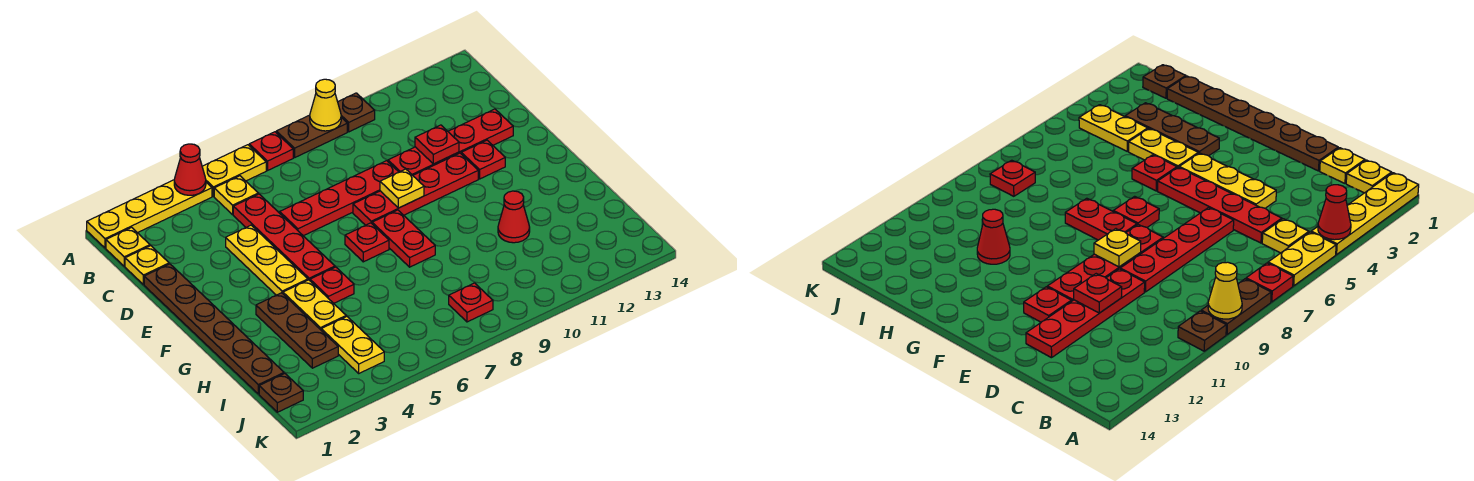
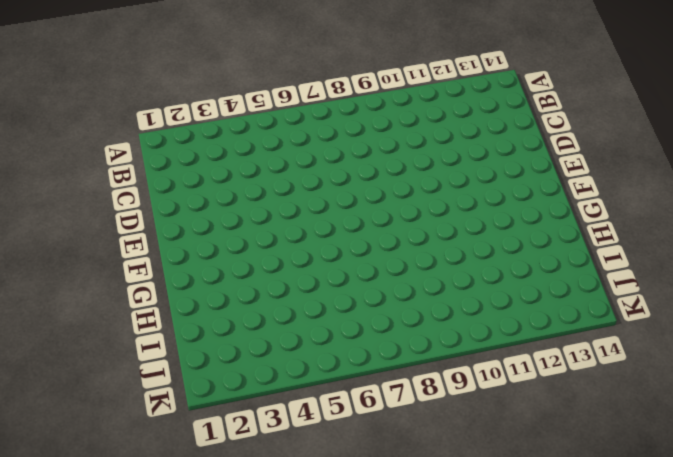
none -> yellow 1x4 plate [87,180,212,248]
none -> yellow 1x2 plate [202,145,266,196]
none -> red 1x1 plate [249,132,293,170]

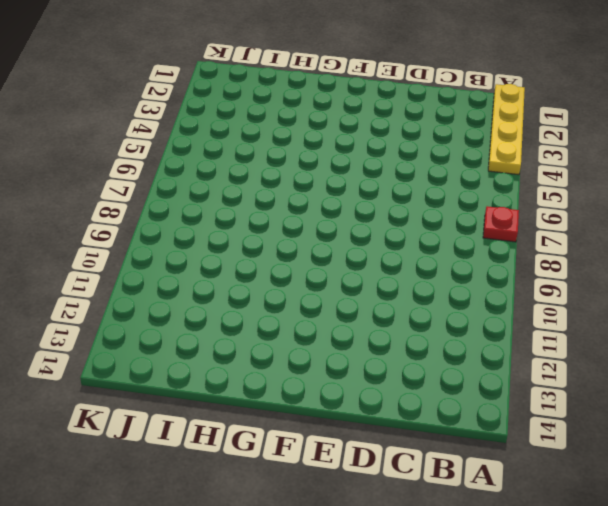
none -> yellow 1x2 plate [202,145,266,196]
none -> brown 1x2 plate [276,115,347,157]
none -> brown 1x1 plate [338,93,375,132]

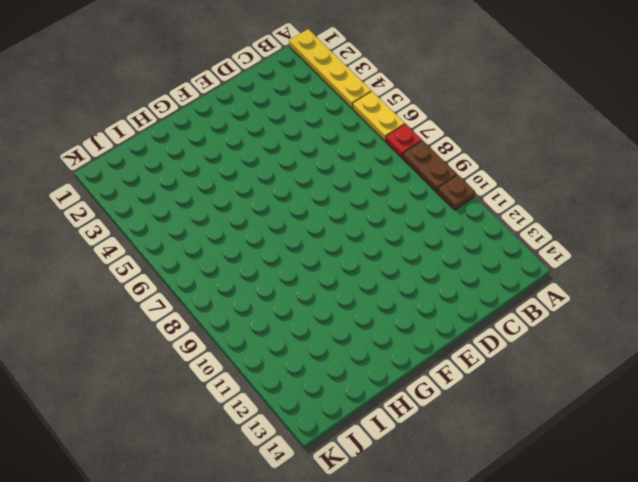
none -> yellow 1x1 plate [106,227,150,266]
none -> yellow 1x1 plate [214,176,258,215]
none -> yellow 1x1 plate [125,246,169,284]

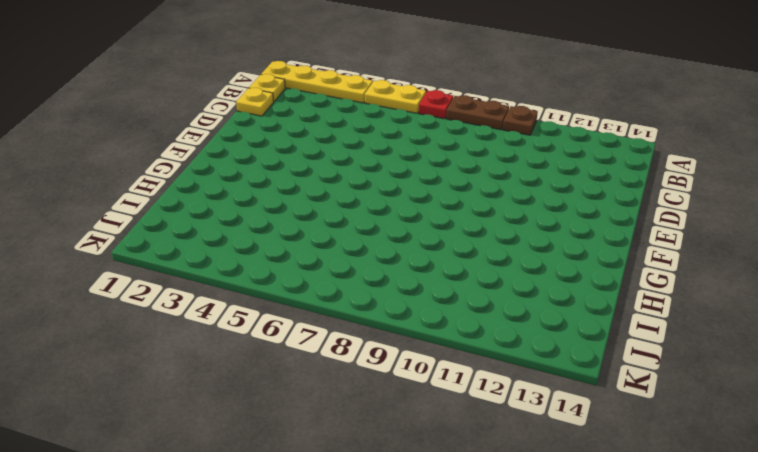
none -> yellow 1x1 plate [214,176,258,215]
none -> red 1x4 plate [233,194,335,281]
none -> brown 1x6 plate [144,264,284,394]

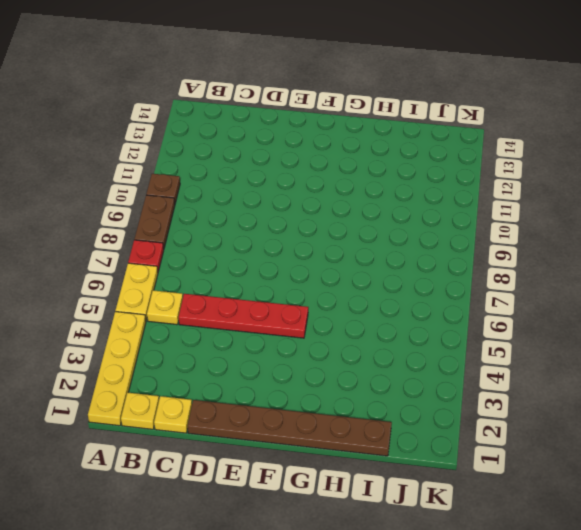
none -> yellow 1x3 plate [226,225,308,295]
none -> red 1x4 plate [280,161,399,236]
none -> red 1x4 plate [388,109,513,175]

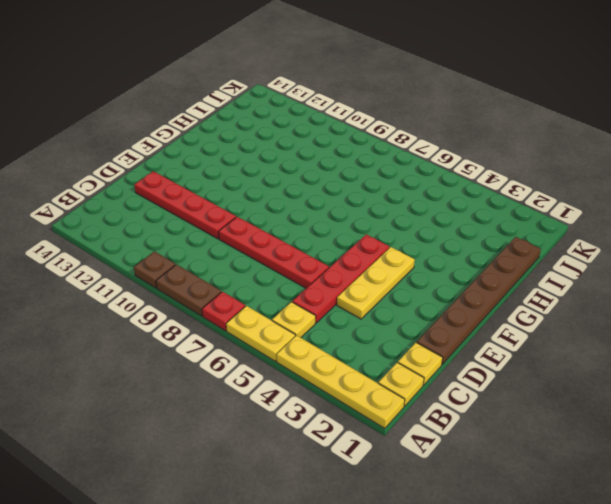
none -> red 1x4 plate [353,153,478,225]
none -> red 1x1 plate [461,140,505,179]
none -> red 1x1 plate [345,223,389,262]

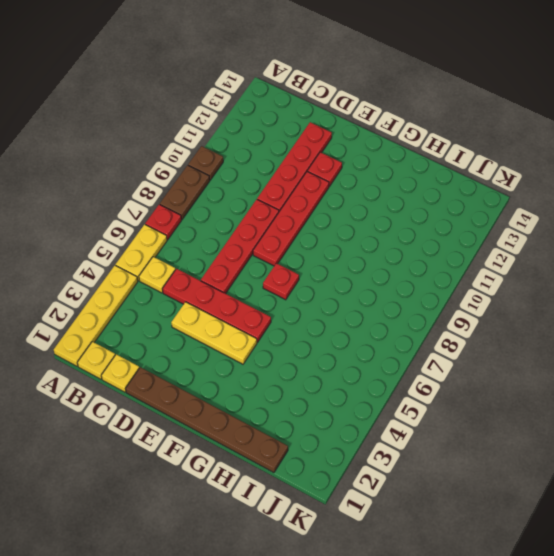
none -> red 1x2 plate [372,210,435,267]
none -> brown 1x3 plate [256,293,338,368]
none -> yellow 1x2 plate [283,280,346,330]

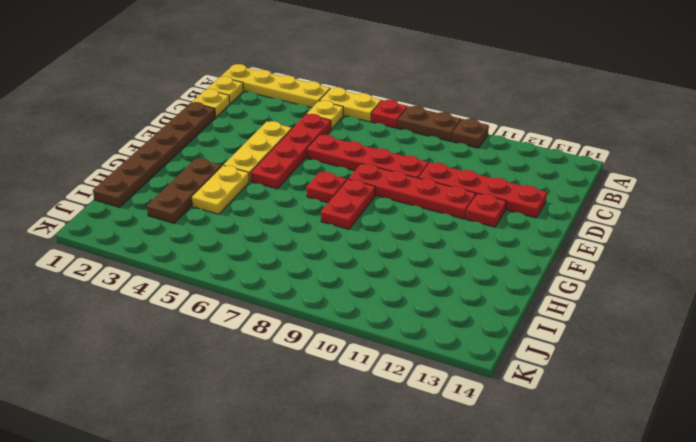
none -> red 1x1 plate [310,267,354,303]
none -> red 1x1 cone [498,191,530,243]
none -> yellow 1x2 plate [321,316,384,373]

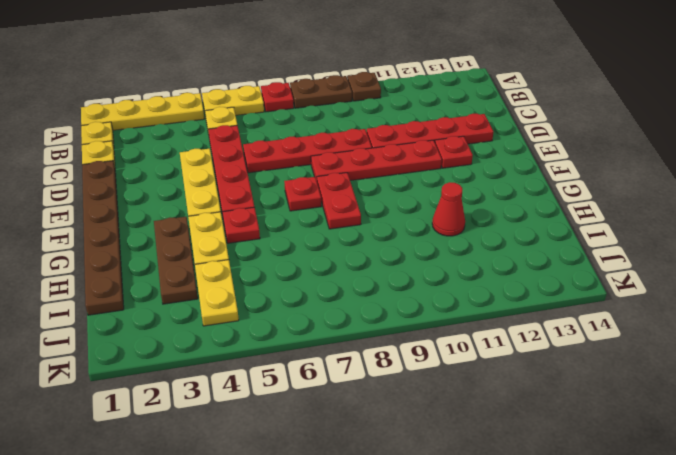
none -> brown 1x1 plate [259,374,303,412]
none -> red 1x1 plate [449,283,493,322]
none -> red 1x1 cone [174,144,206,195]

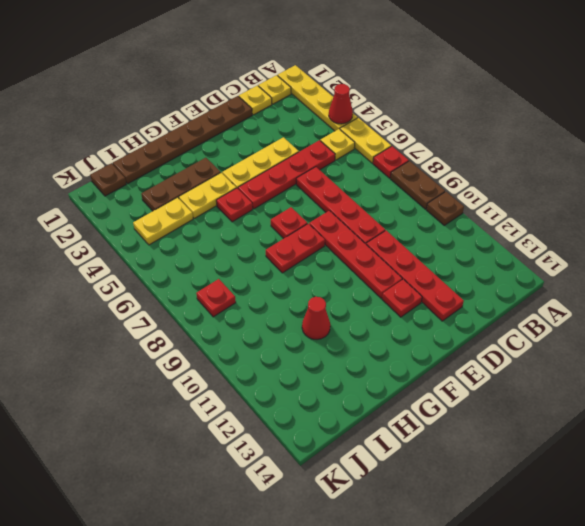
none -> yellow 1x1 cone [310,79,341,131]
none -> red 1x1 plate [415,125,459,164]
none -> yellow 1x1 plate [380,169,424,208]

